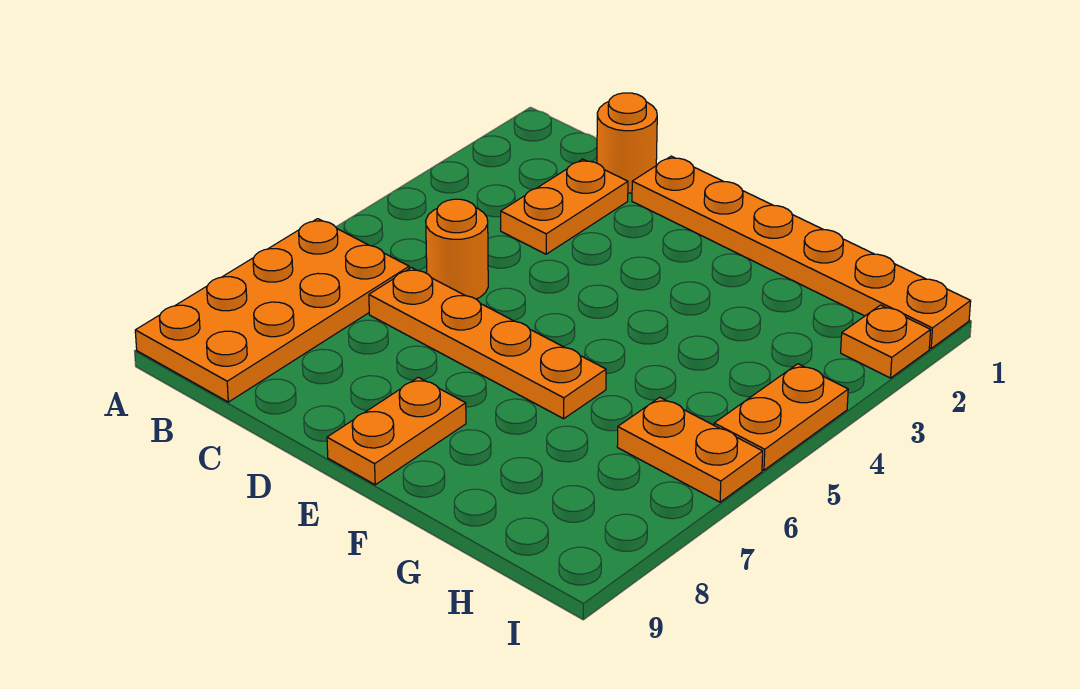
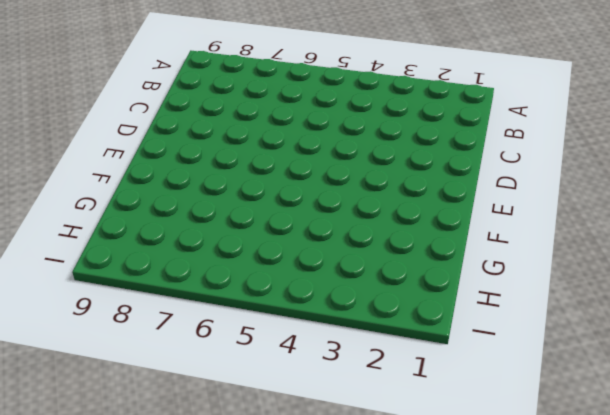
none -> orange 2x4 plate [135,219,409,402]
none -> orange 1x1 round brick [597,93,657,193]

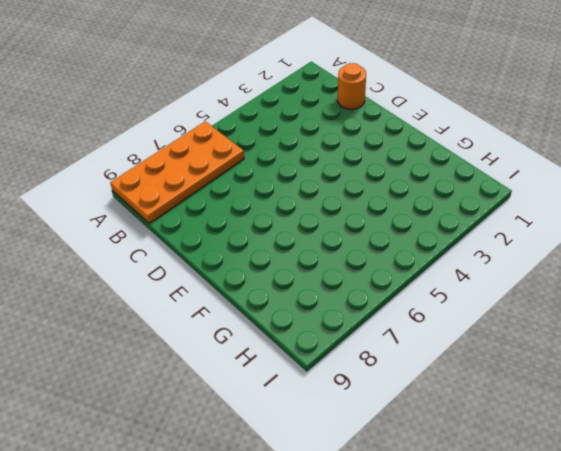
none -> orange 1x2 plate [501,159,628,254]
none -> orange 1x1 round brick [426,199,488,299]

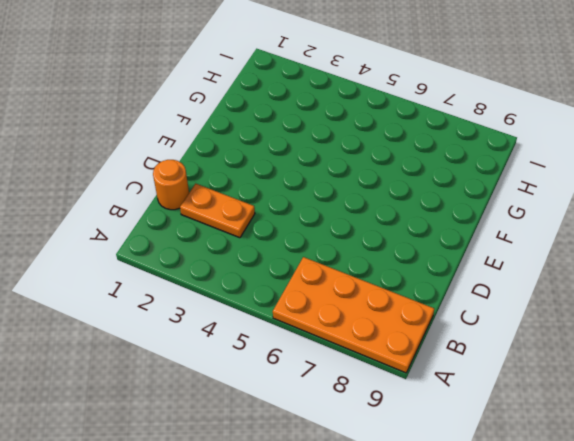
none -> orange 1x1 round brick [426,199,488,299]
none -> orange 1x4 plate [369,268,606,419]

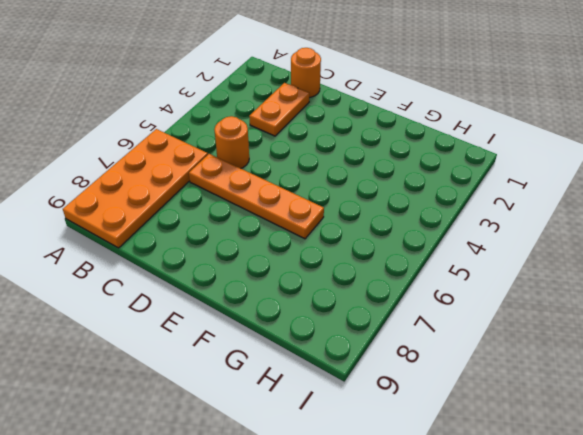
none -> orange 1x6 plate [632,156,971,348]
none -> orange 1x2 plate [327,377,466,485]

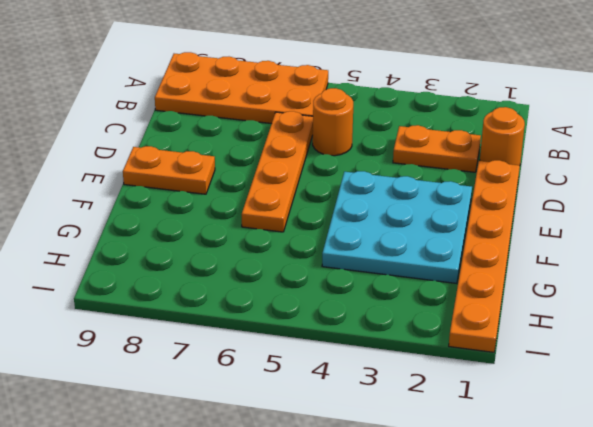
cyan 3x3 plate [322,171,472,283] -> none
none -> orange 1x2 plate [617,397,763,502]
none -> orange 1x1 plate [841,305,931,378]

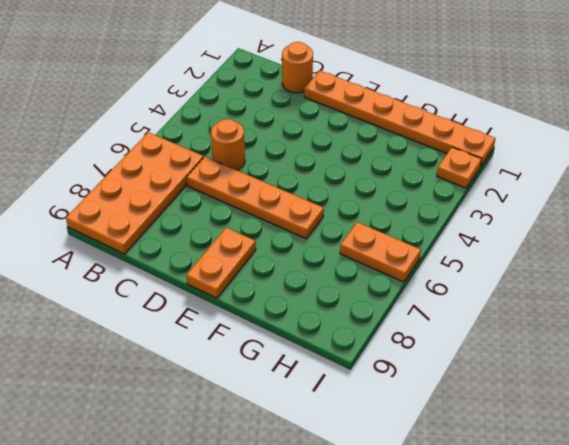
none -> orange 1x2 plate [501,159,628,254]
none -> orange 1x2 plate [714,364,848,470]

